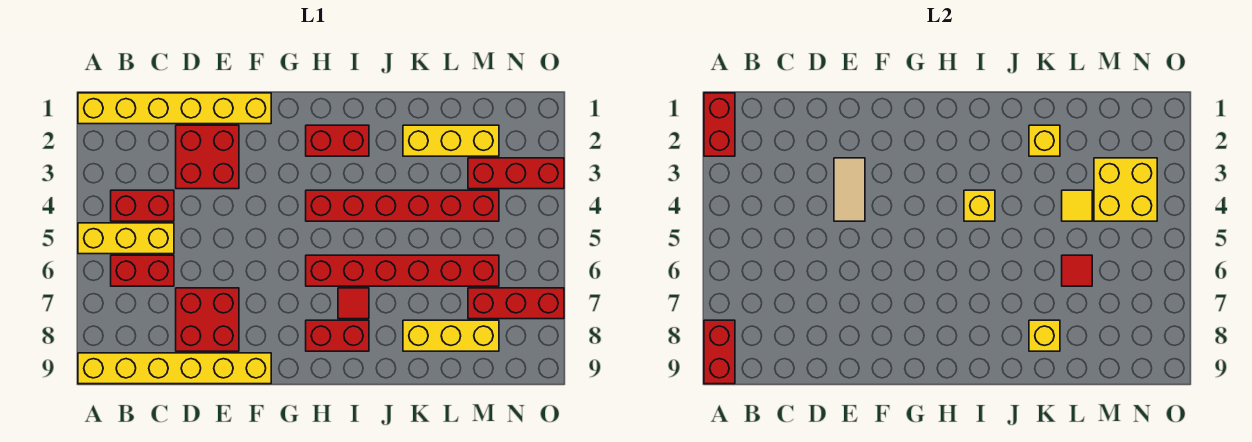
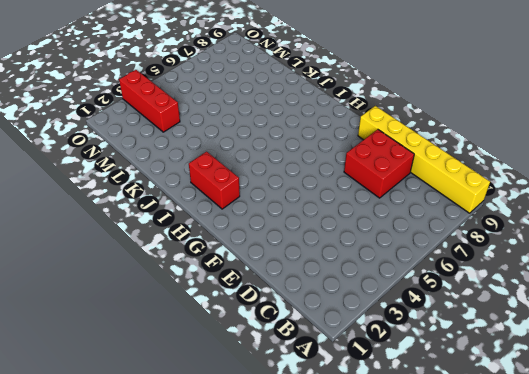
none -> yellow 1x6 brick [78,93,271,124]
none -> yellow 1x3 brick [78,223,174,254]
none -> red 1x2 brick [111,190,174,221]

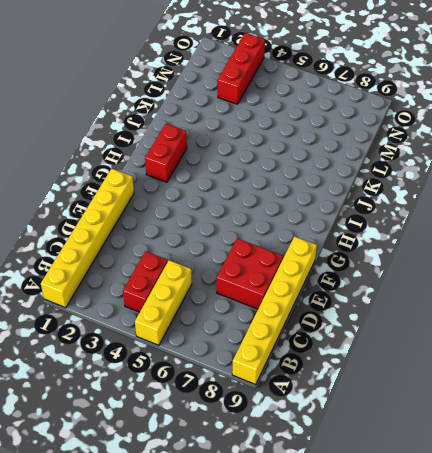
none -> red 1x2 brick [111,255,174,286]
none -> red 2x2 brick [176,125,239,189]
none -> red 1x6 brick [306,190,499,221]

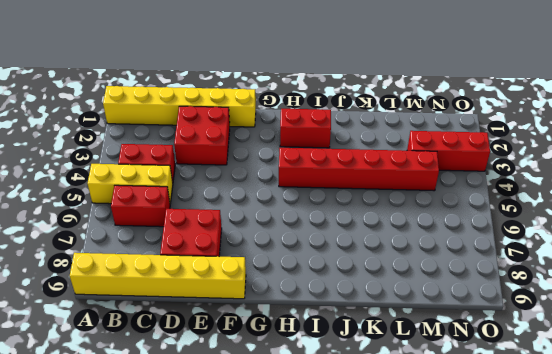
none -> red 1x6 brick [306,255,499,286]
none -> red 1x2 brick [306,320,369,351]
none -> red 1x1 tile [338,288,369,319]

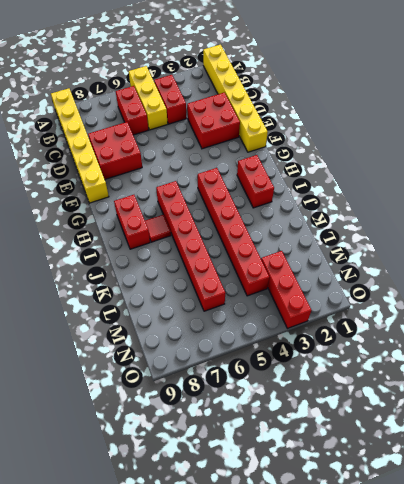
none -> yellow 1x3 brick [403,125,499,156]
none -> yellow 1x3 brick [403,320,499,351]
none -> red 1x3 brick [468,288,564,319]

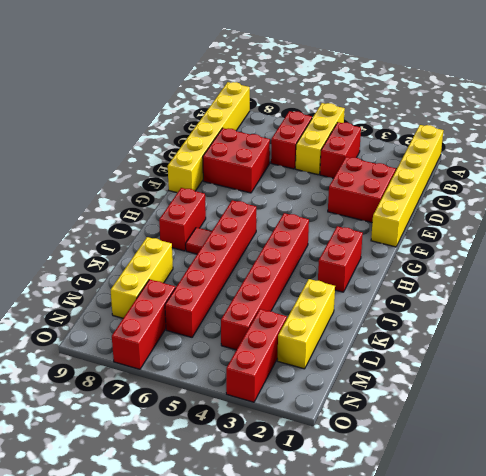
none -> red 1x2 brick [704,93,735,156]
none -> red 1x2 brick [704,320,735,384]
none -> tan 1x2 tile [834,158,865,221]

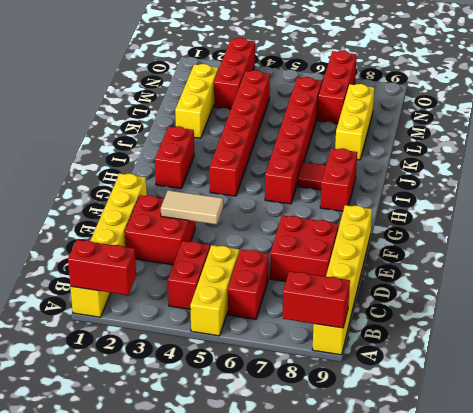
none -> yellow 1x1 brick [964,190,995,221]
none -> yellow 1x1 brick [1029,125,1060,156]
none -> yellow 1x1 brick [1029,320,1060,351]

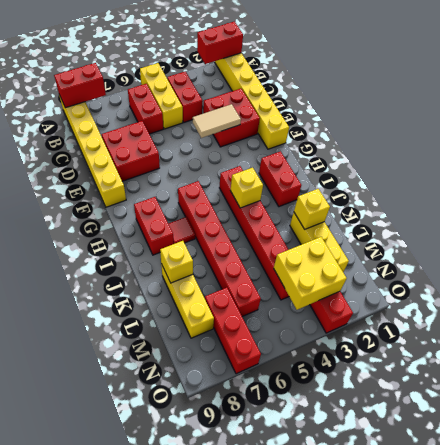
none -> yellow 1x1 tile [1062,190,1092,221]
none -> red 1x1 tile [1062,255,1092,286]

